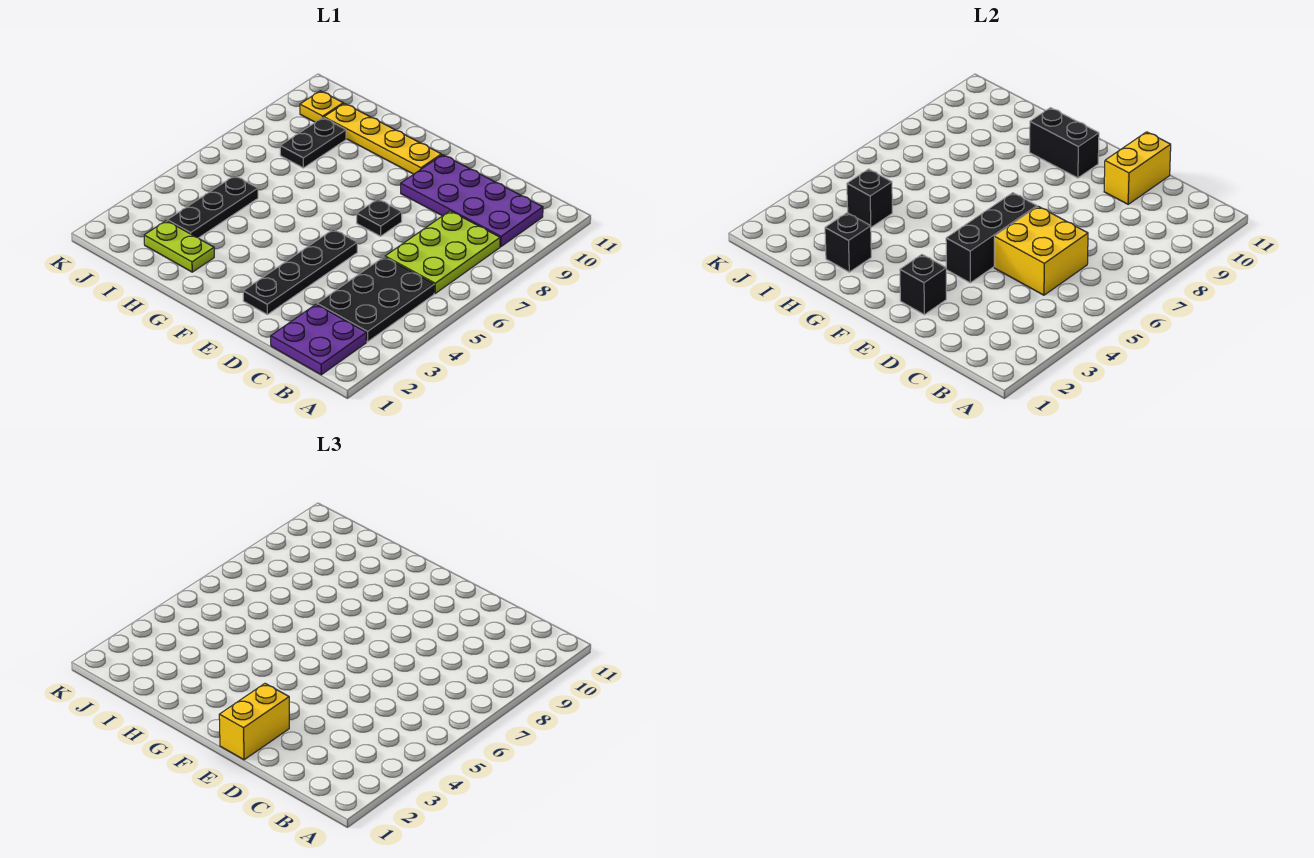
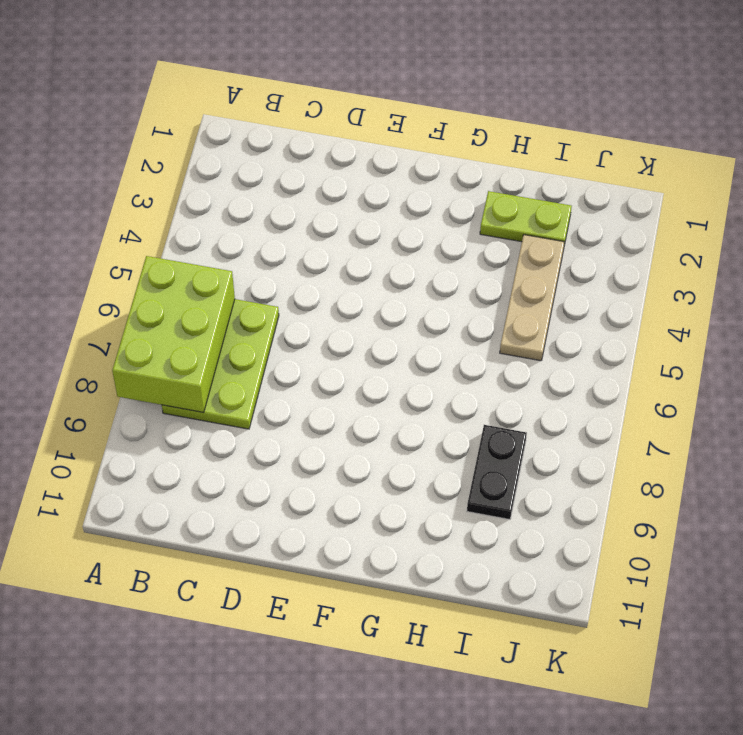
lime 2x3 brick [112,256,235,413] -> none
tan 1x3 plate [500,235,565,361] -> black 1x3 plate [167,176,258,238]
none -> purple 2x2 plate [271,304,367,375]
none -> black 2x3 plate [317,257,434,342]
none -> purple 2x4 plate [401,155,543,247]

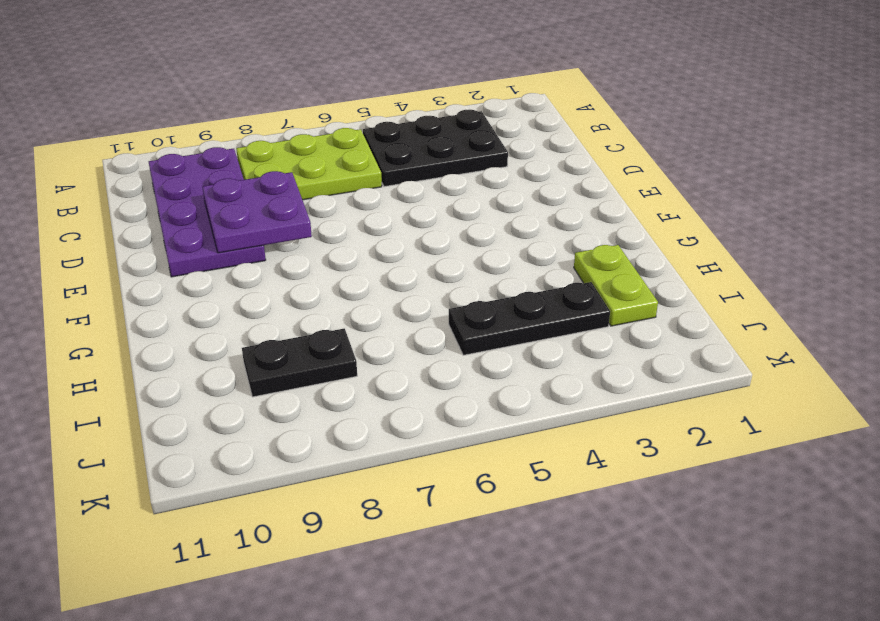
purple 2x2 plate [203,171,312,253] -> purple 2x2 plate moved to [271,304,367,375]
none -> black 1x4 plate [243,229,357,315]
none -> black 1x1 plate [357,199,402,236]
none -> yellow 1x4 plate [324,103,441,174]

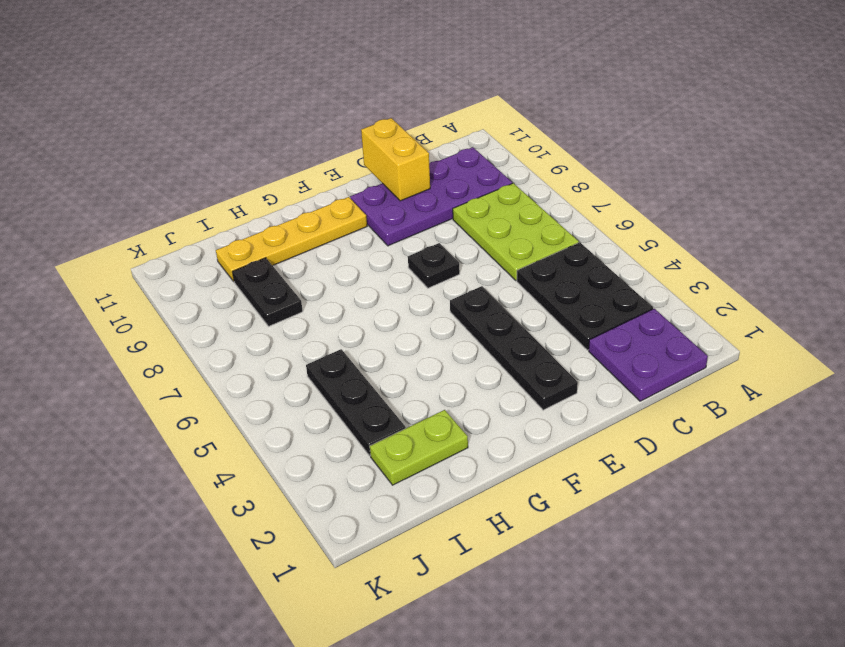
none -> yellow 1x1 plate [300,91,343,122]
none -> yellow 2x2 brick [994,206,1088,295]
none -> black 1x1 brick [900,255,946,315]

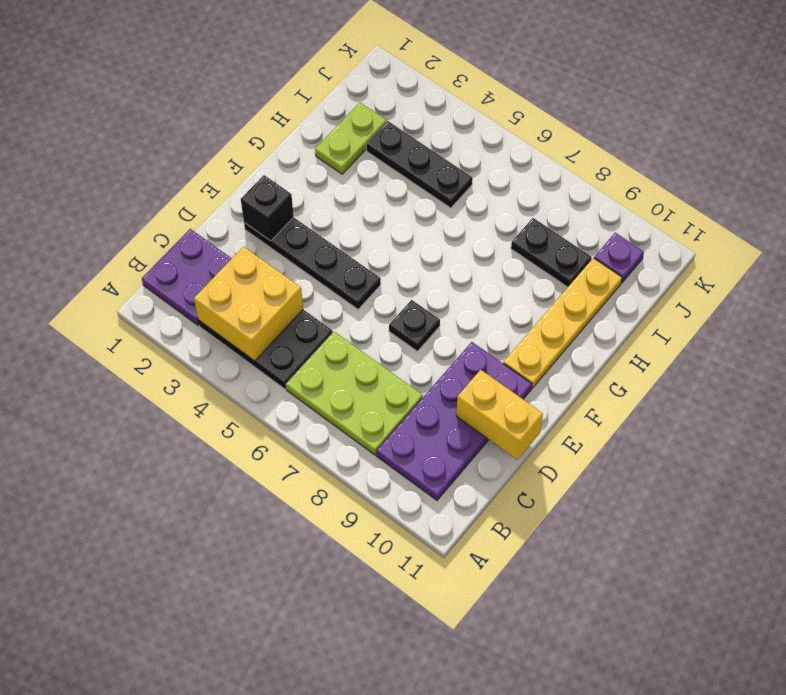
yellow 2x2 brick [194,247,303,361] -> yellow 2x2 brick moved to [994,206,1088,295]
purple 1x1 plate [594,233,644,283] -> yellow 1x1 plate [300,91,343,122]
none -> black 1x3 brick [946,193,1037,283]
none -> black 1x2 brick [1030,108,1099,178]
none -> black 1x1 brick [825,213,871,272]

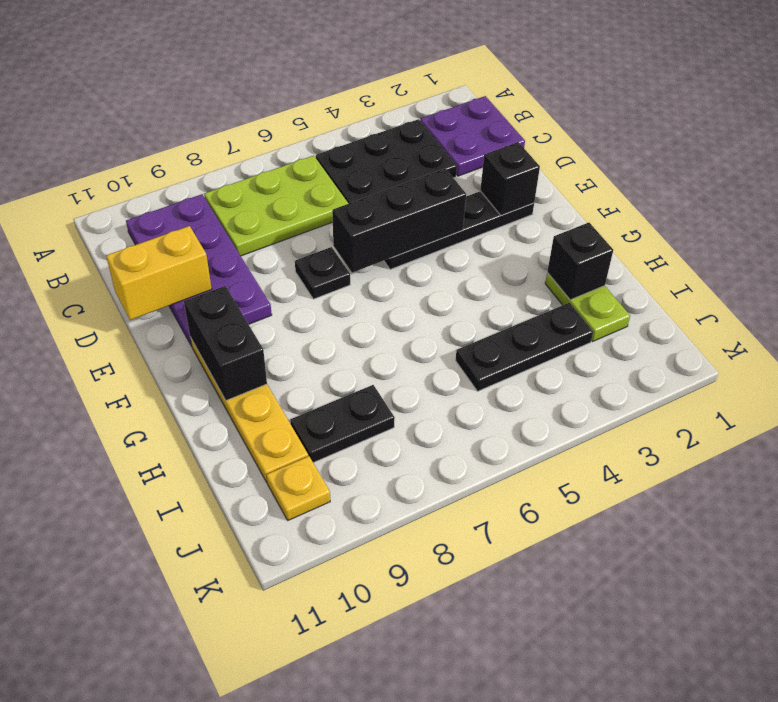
none -> yellow 2x2 brick [994,206,1088,295]
none -> black 1x1 brick [847,169,892,227]
none -> yellow 1x2 brick [219,684,289,760]

